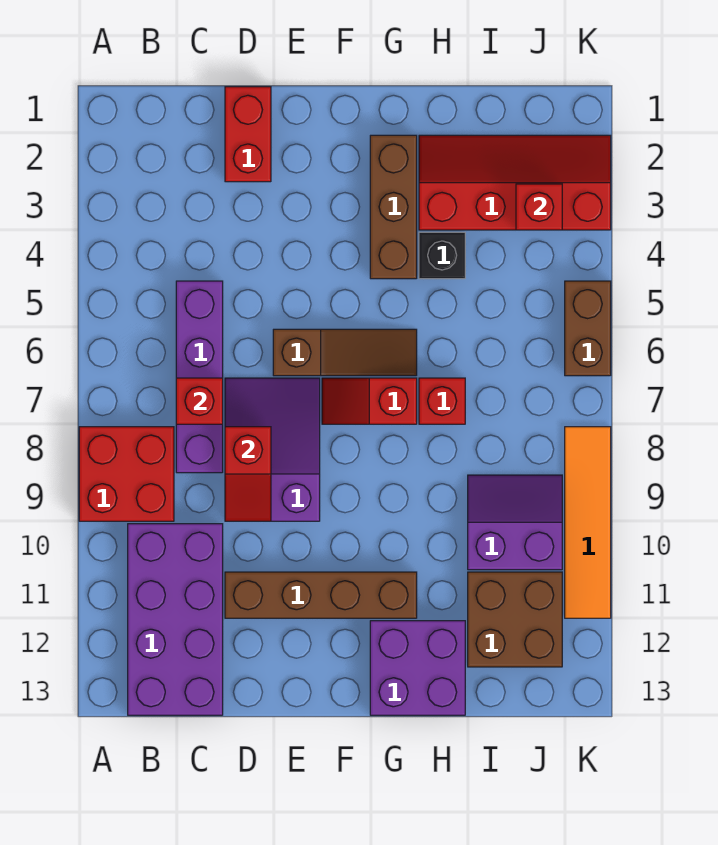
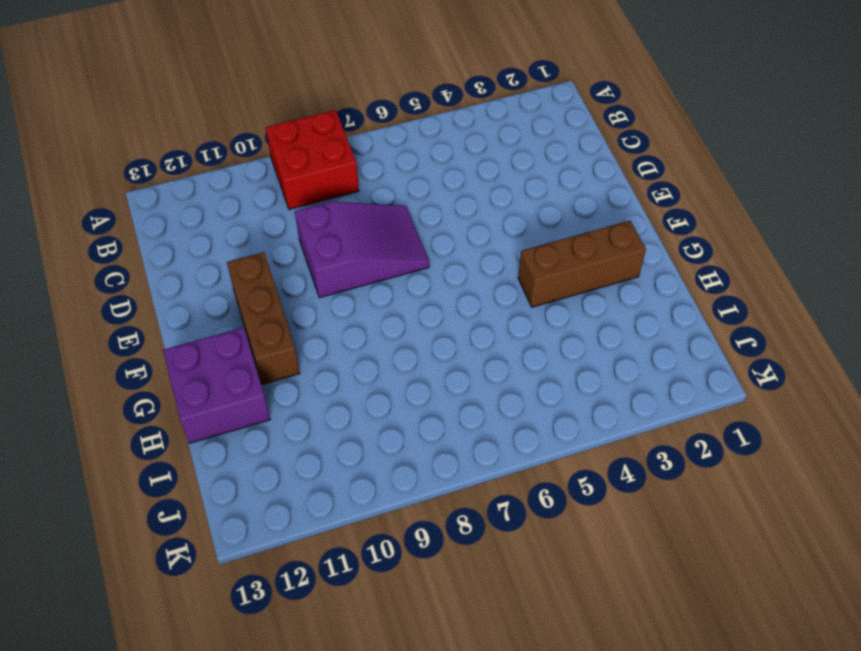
brown 1x3 brick [227,252,300,384] -> brown 1x4 brick [225,572,417,618]
none -> purple 2x4 brick [128,524,223,715]
none -> purple 1x4 brick [176,281,223,473]
none -> red 1x2 brick [225,87,271,182]

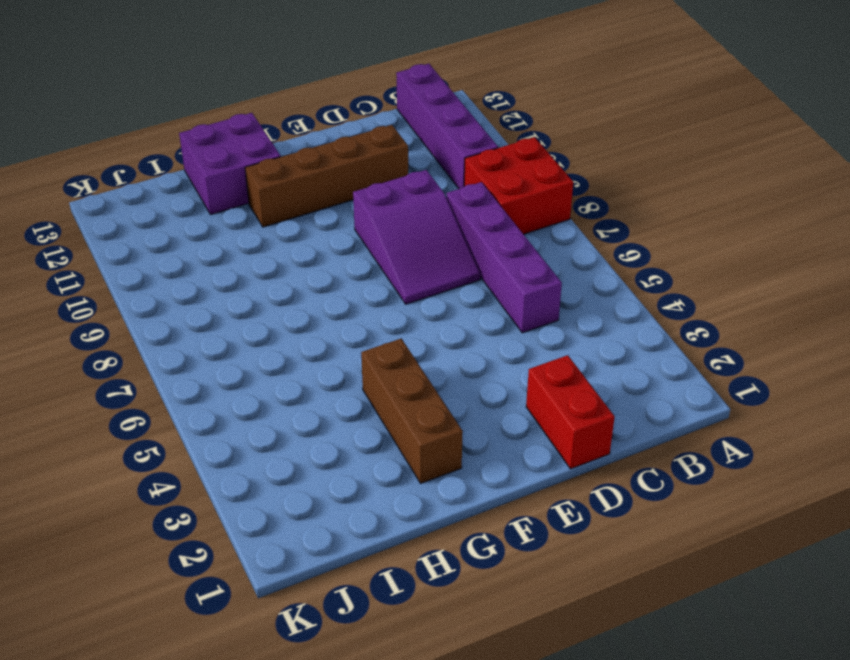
purple 1x4 brick [396,64,498,189] -> purple 2x4 brick [128,524,223,715]
none -> brown 1x3 slope [273,329,417,376]
none -> red 1x2 slope [322,378,417,424]
none -> red 2x4 slope [419,135,611,230]

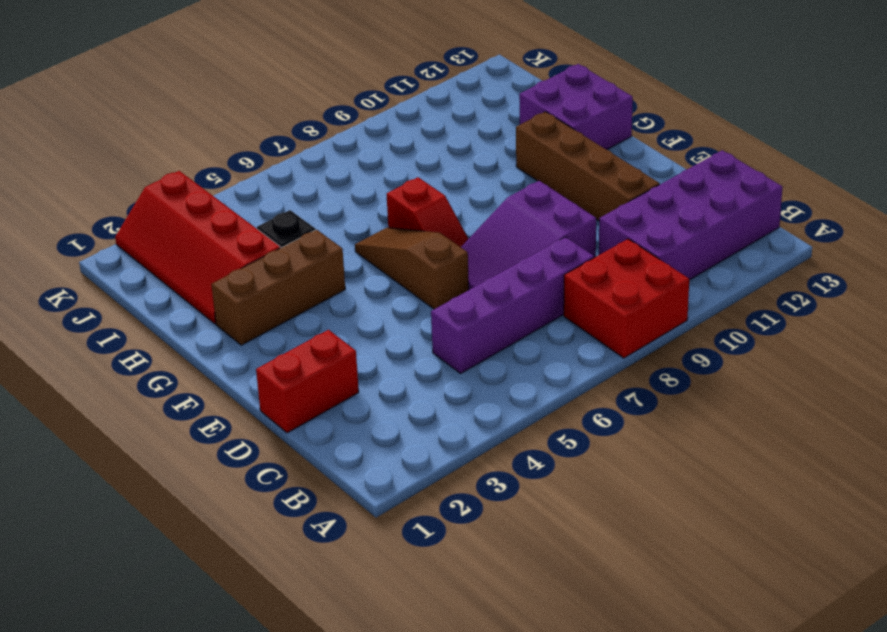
none -> red 1x1 brick [419,378,465,424]
none -> purple 2x2 slope [468,475,562,570]
none -> brown 2x2 brick [468,572,562,667]

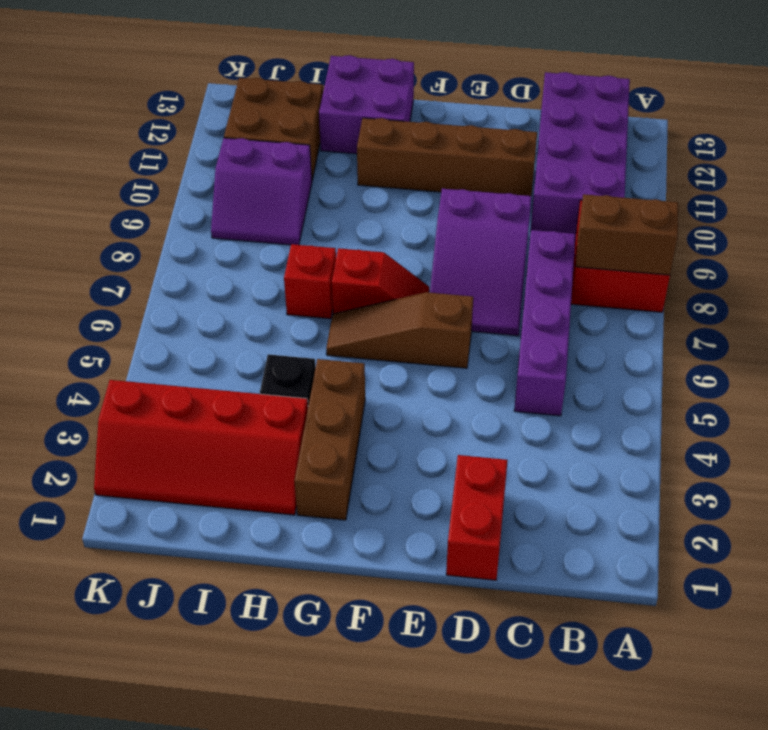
brown 1x2 brick [576,194,678,275] -> brown 1x2 brick turned to [565,281,611,376]
none -> orange 1x4 tile [565,427,611,618]
none -> red 1x1 brick [176,378,223,424]
none -> red 1x2 slope [225,427,271,521]

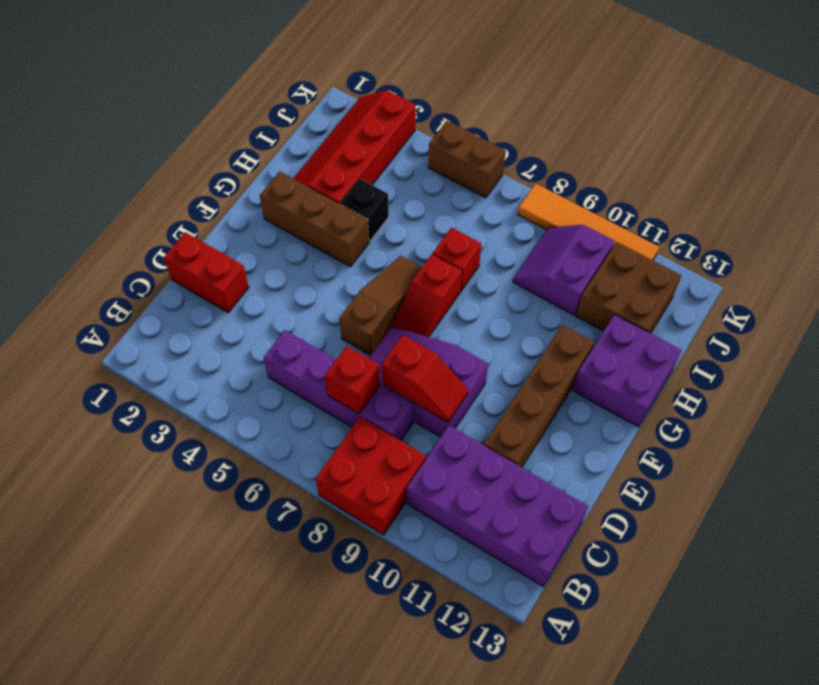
none -> red 1x1 brick [516,184,562,230]

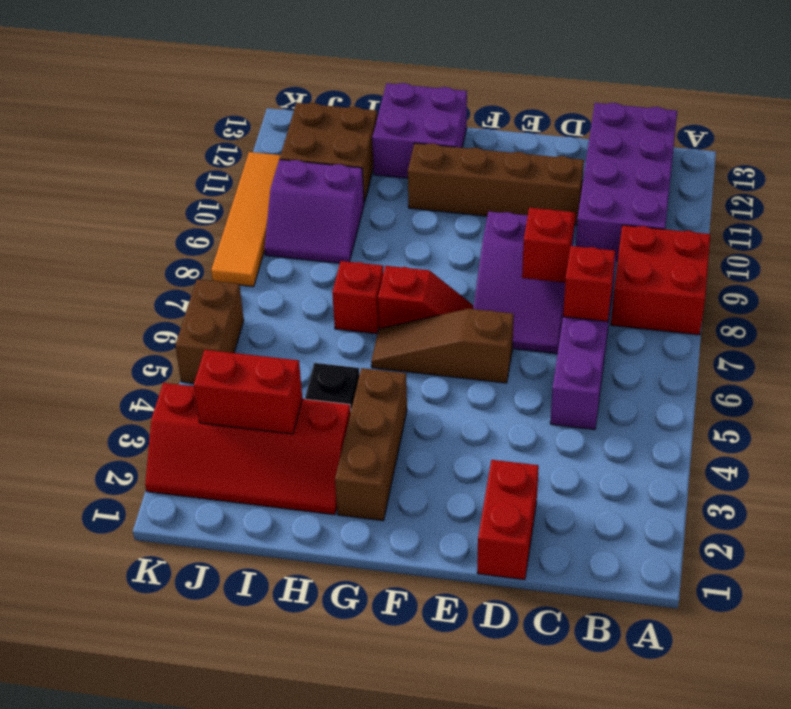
red 1x2 brick [194,350,302,434] -> red 1x1 brick [516,184,562,230]

